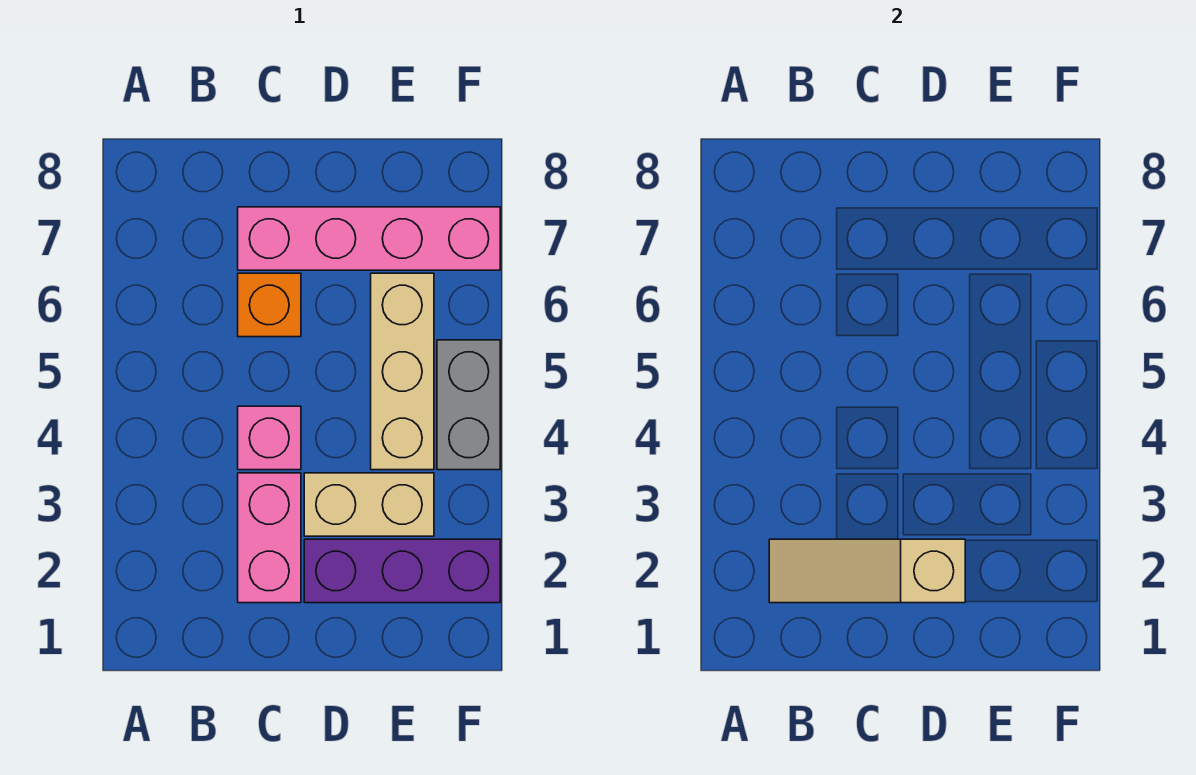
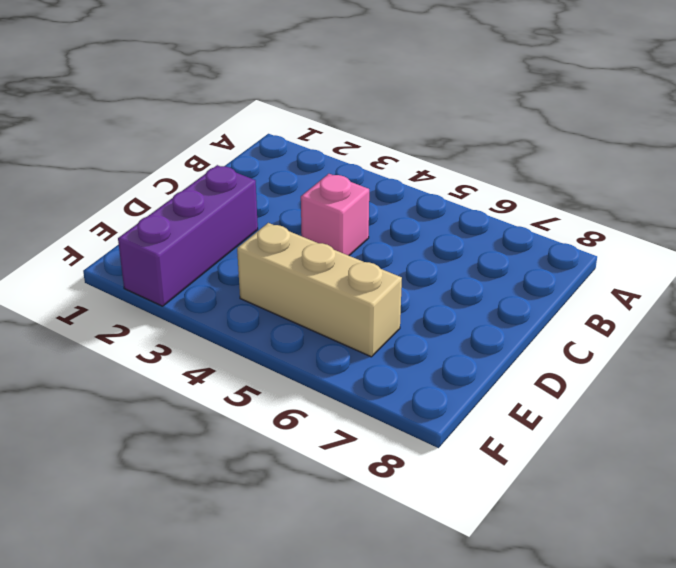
none -> pink 1x2 brick [238,473,301,603]
none -> orange 1x1 brick [238,273,301,337]

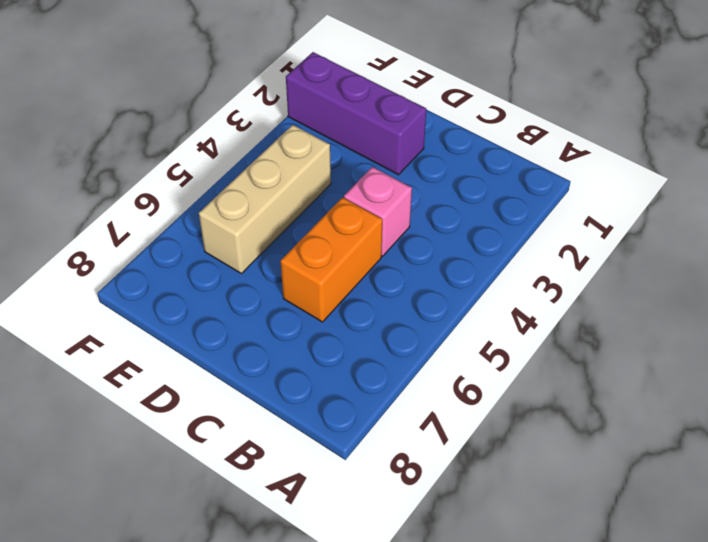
orange 1x2 brick [281,197,382,322] -> orange 1x1 brick [238,273,301,337]
none -> pink 1x2 brick [238,473,301,603]
none -> pink 1x4 brick [238,207,500,270]

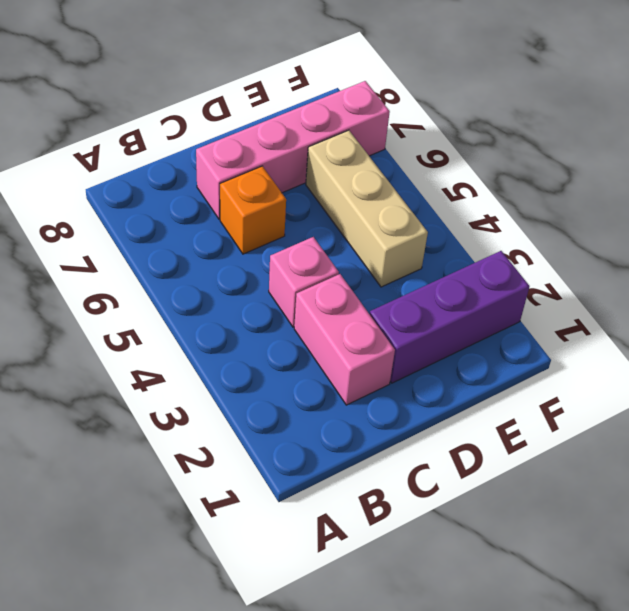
none -> tan 1x2 brick [304,473,434,536]
none -> grey 1x2 brick [437,340,500,470]

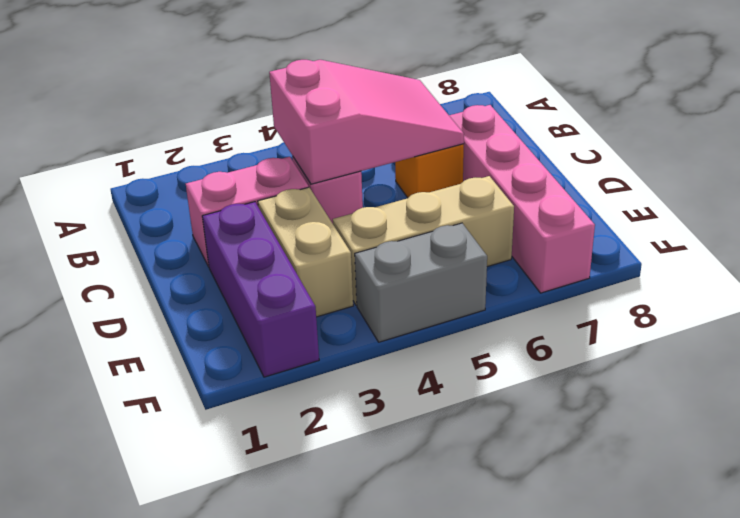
pink 2x3 slope [269,60,464,184] -> none
none -> tan 1x3 slope [769,539,965,603]

